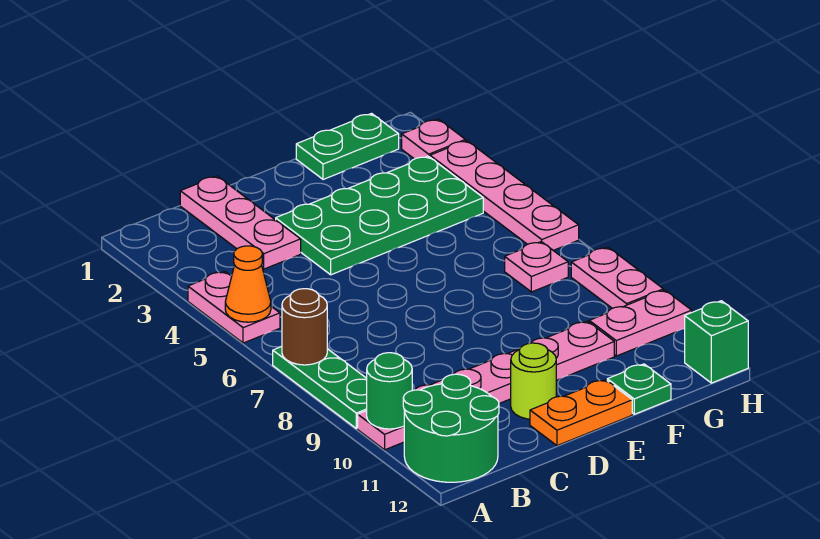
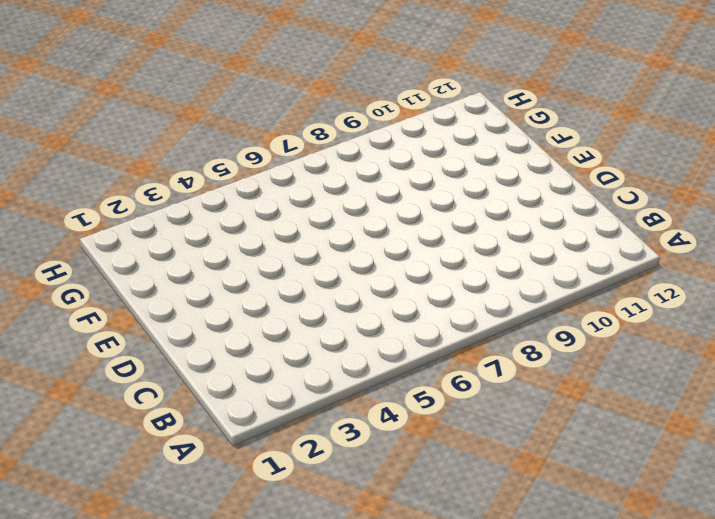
none -> pink 1x2 plate [188,271,280,343]
none -> green 1x3 plate [273,346,367,428]
none -> pink 1x6 plate [358,321,614,450]

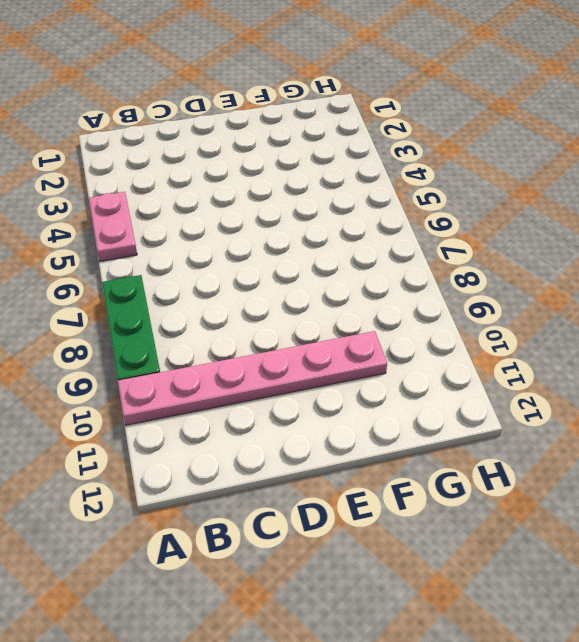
none -> green 2x2 round brick [403,374,499,482]
none -> pink 1x3 plate [180,176,301,269]
none -> green 2x4 plate [276,156,483,275]

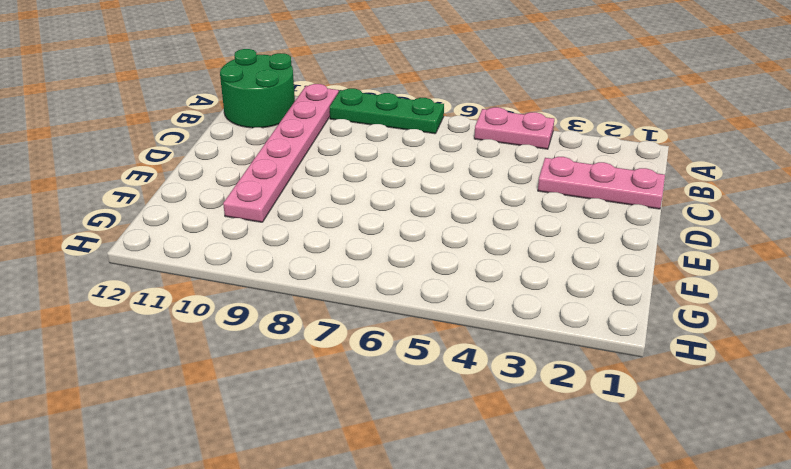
none -> green 2x4 plate [276,156,483,275]
none -> lime 1x1 round brick [511,343,556,419]
none -> orange 1x2 plate [530,380,632,446]

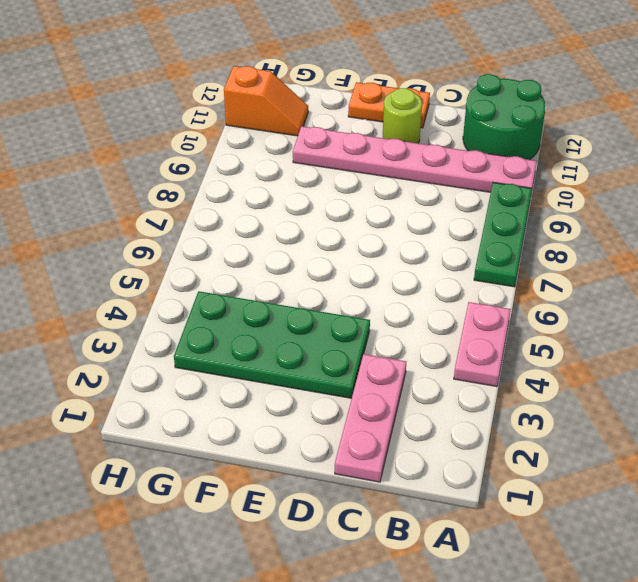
orange 1x2 slope [224,66,308,136] -> none
none -> green 1x2 plate [296,114,399,180]
none -> green 1x1 plate [607,364,671,414]
none -> pink 1x1 plate [505,242,568,292]

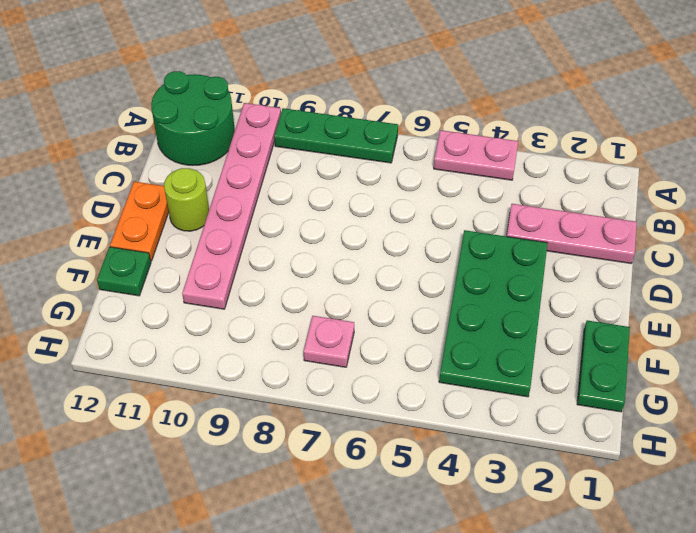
none -> pink 1x2 plate [589,290,692,356]
none -> pink 1x1 plate [402,119,465,159]
none -> pink 1x4 plate [430,141,579,250]

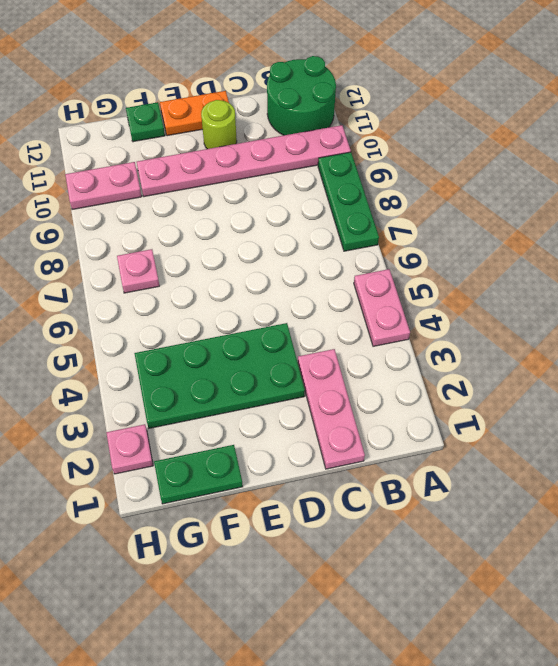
none -> pink 1x4 plate [430,141,579,250]
none -> pink 1x2 plate [571,247,663,308]
none -> green 1x1 brick [685,301,748,383]

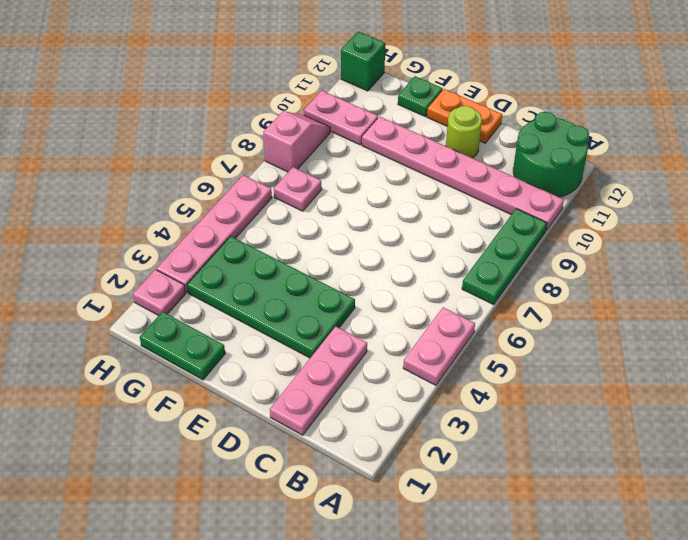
pink 1x2 slope [263,111,330,172] -> pink 1x2 plate [571,247,663,308]
none -> orange 1x1 cone [225,246,271,322]
none -> brown 1x1 round brick [282,289,327,365]
none -> green 1x1 round brick [367,353,412,429]

